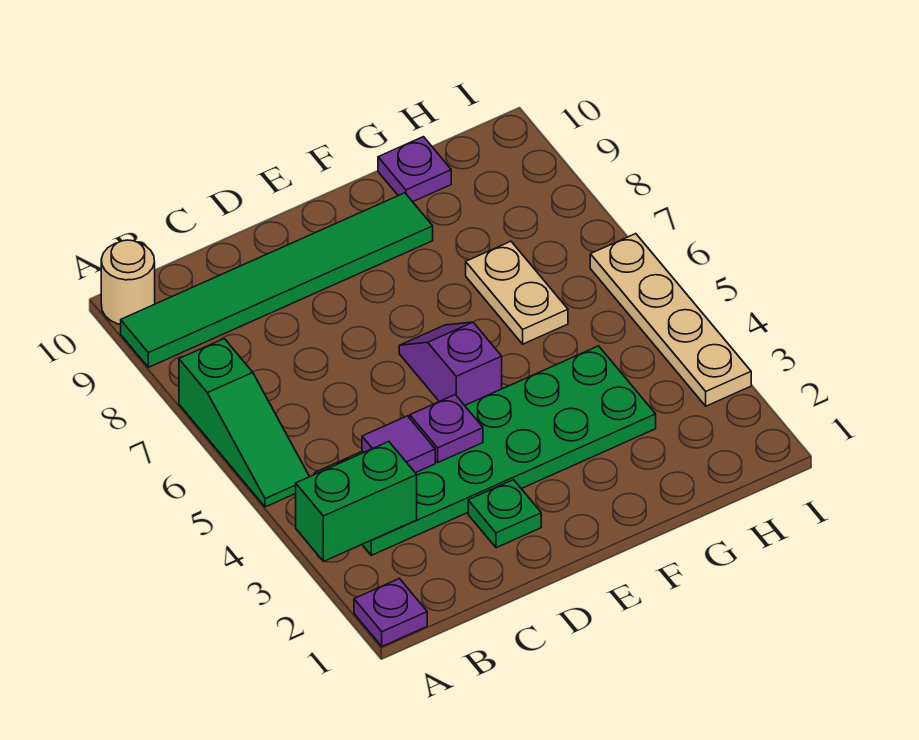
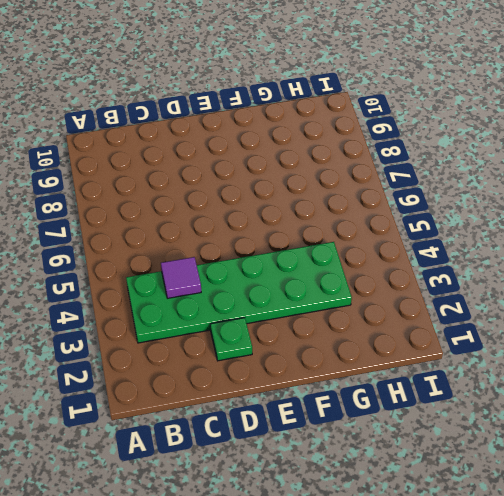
none -> purple 1x1 plate [354,579,427,646]
none -> green 1x3 slope [179,339,309,507]
none -> green 1x6 tile [121,193,433,367]

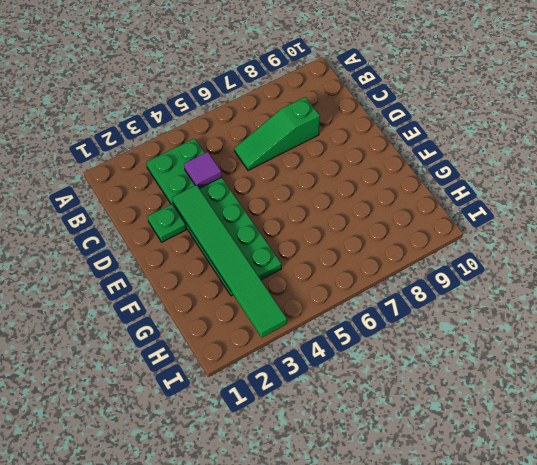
green 1x3 slope [234,97,320,170] -> green 1x3 slope moved to [179,339,309,507]
green 1x6 tile [172,185,287,337] -> green 1x6 tile moved to [121,193,433,367]
none -> purple 1x1 plate [354,579,427,646]
none -> tan 1x1 round brick [101,240,155,324]
none -> purple 1x2 slope [399,322,502,405]

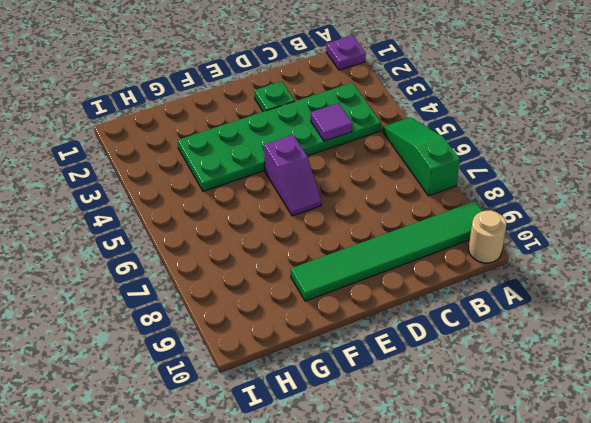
none -> tan 1x2 plate [466,241,568,344]
none -> purple 1x1 plate [378,137,451,202]
none -> tan 1x4 plate [590,234,751,406]

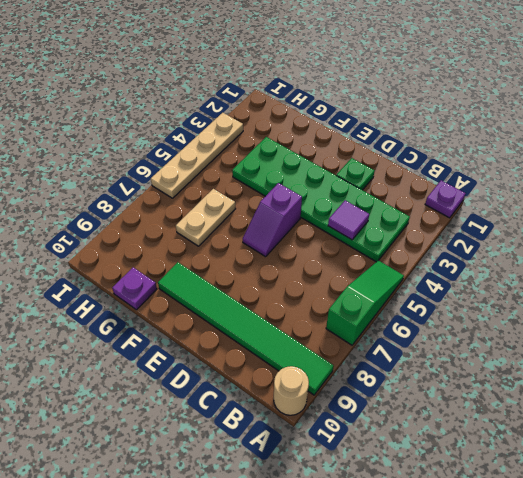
none -> green 1x2 brick [296,442,417,561]
none -> purple 1x1 plate [410,395,483,462]

